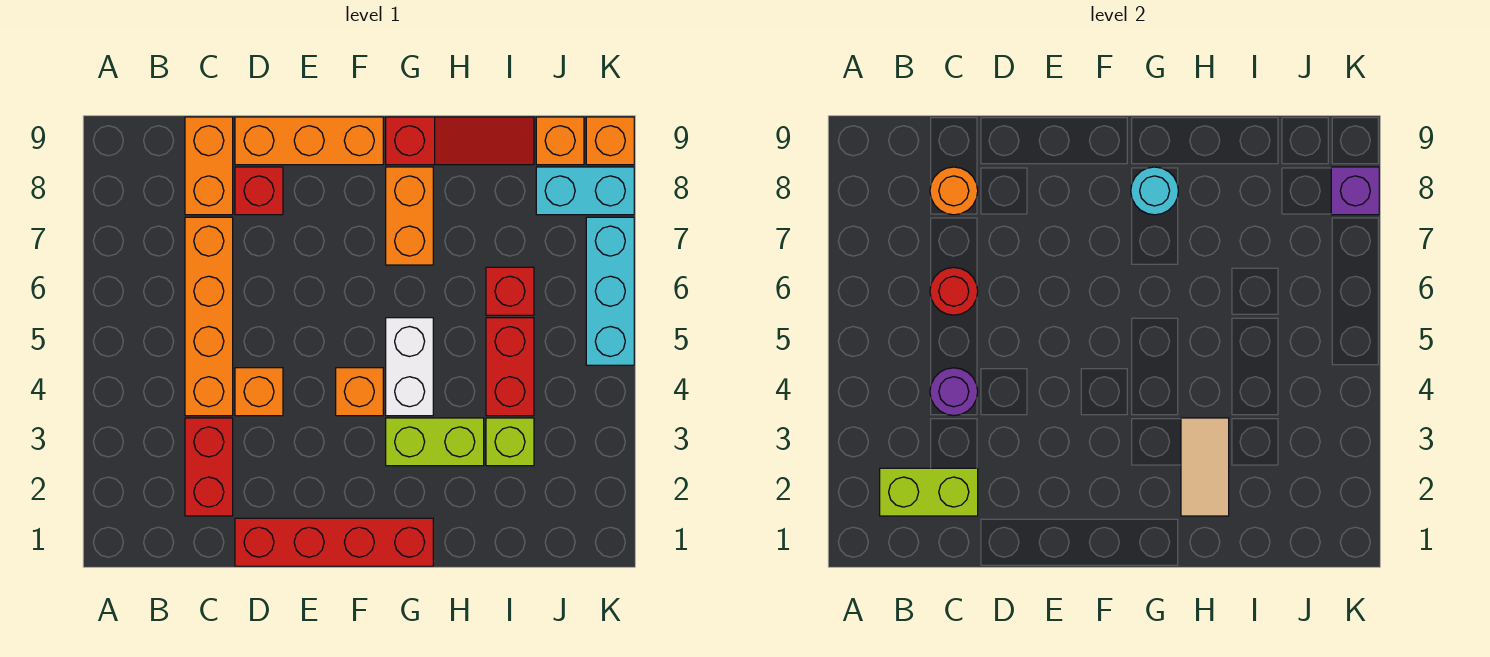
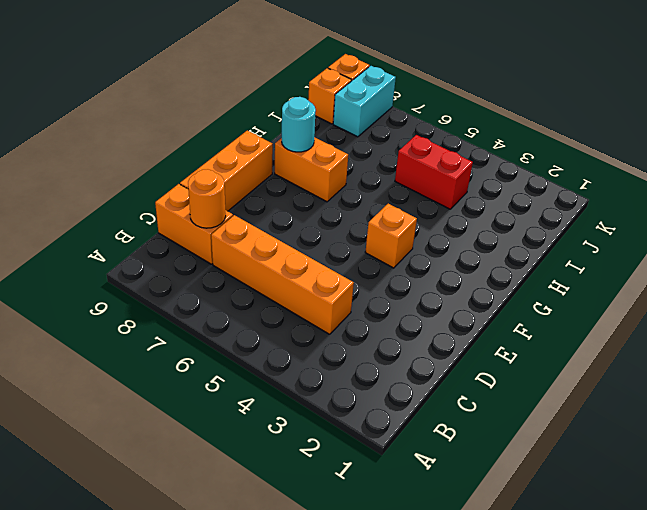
none -> red 1x2 brick [185,418,233,516]
none -> red 1x4 brick [235,518,433,566]
none -> orange 1x1 brick [235,368,283,416]

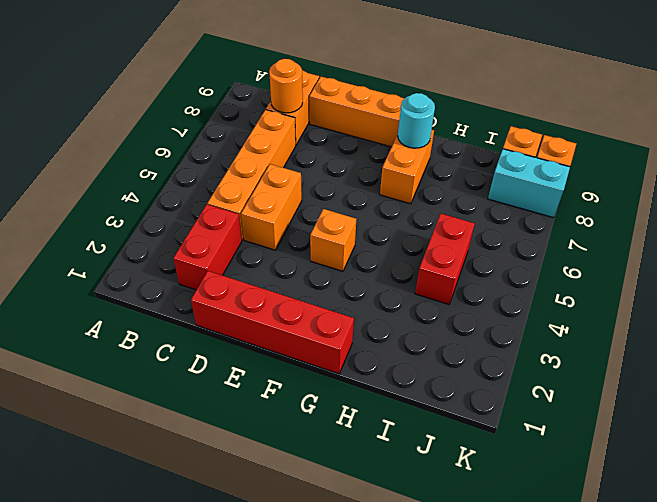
orange 1x2 brick [241,164,302,250] -> orange 1x1 brick [235,368,283,416]
none -> red 1x1 brick [235,167,283,215]
none -> lime 1x2 brick [386,418,484,466]
none -> white 1x2 brick [386,318,433,416]

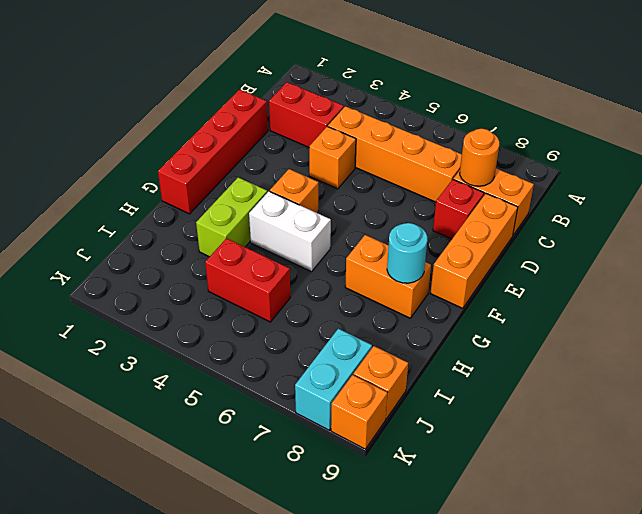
none -> red 1x3 slope [386,117,534,165]
none -> lime 1x1 brick [486,418,534,466]
none -> red 1x1 brick [486,267,534,315]

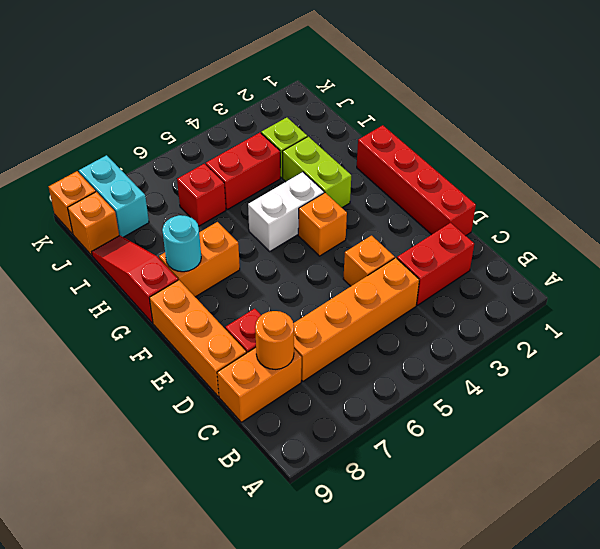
none -> cyan 1x3 brick [586,217,634,365]
none -> lime 1x2 brick [880,468,978,516]
none -> purple 1x1 round brick [930,368,978,416]

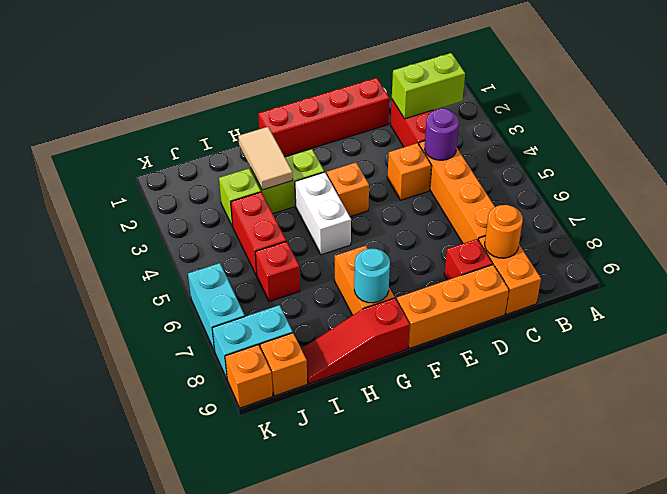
cyan 1x2 brick [188,263,245,351] -> cyan 1x3 brick [586,217,634,365]
none -> red 1x1 round brick [930,267,978,315]
none -> purple 1x1 brick [1331,167,1379,215]

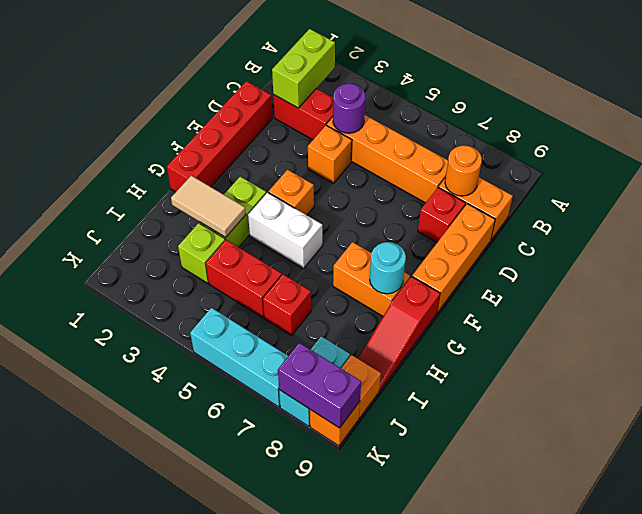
purple 1x2 brick [278,343,361,428] -> purple 1x1 brick [1331,167,1379,215]
none -> red 1x1 round brick [930,267,978,315]

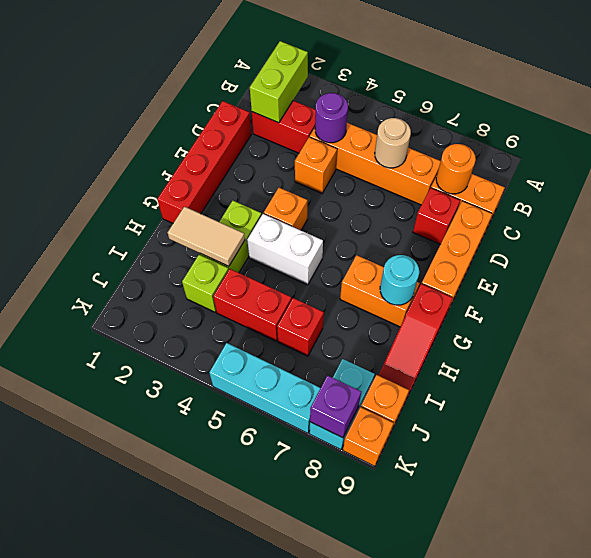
tan 1x1 round brick [375,118,411,168] -> red 1x1 round brick [930,267,978,315]

